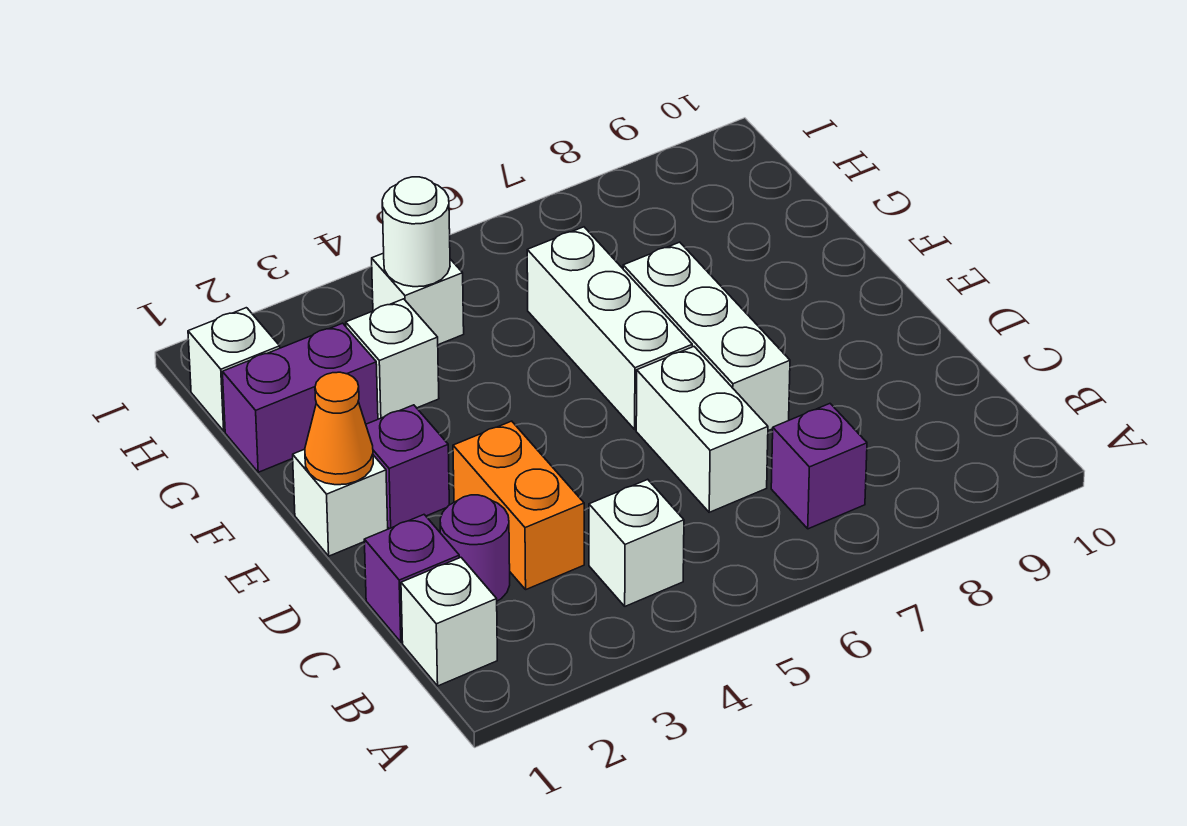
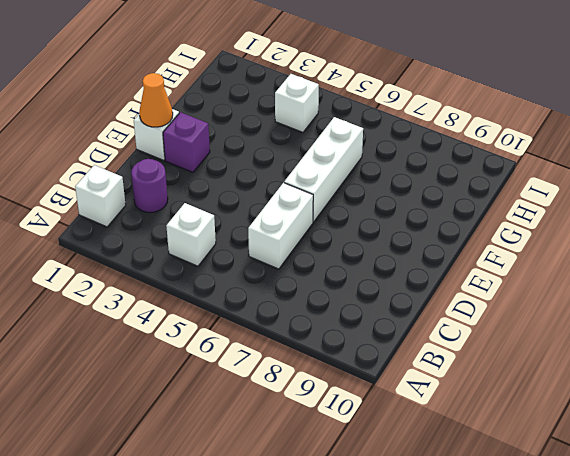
none -> purple 1x1 brick [771,404,867,529]
none -> purple 1x1 brick [364,515,459,642]
none -> orange 1x2 brick [453,421,584,589]

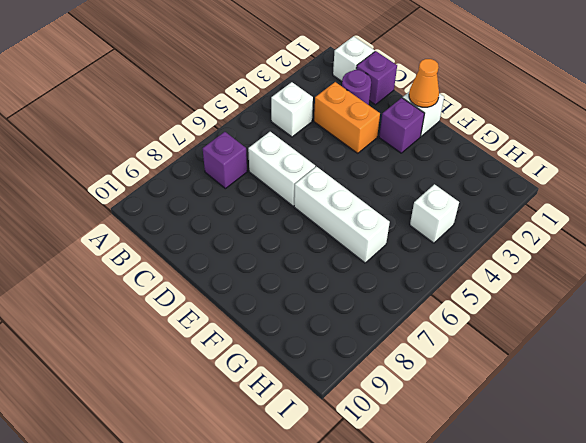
none -> white 1x3 brick [623,242,790,431]
none -> purple 1x2 brick [223,323,378,472]
none -> white 1x1 brick [346,299,439,419]

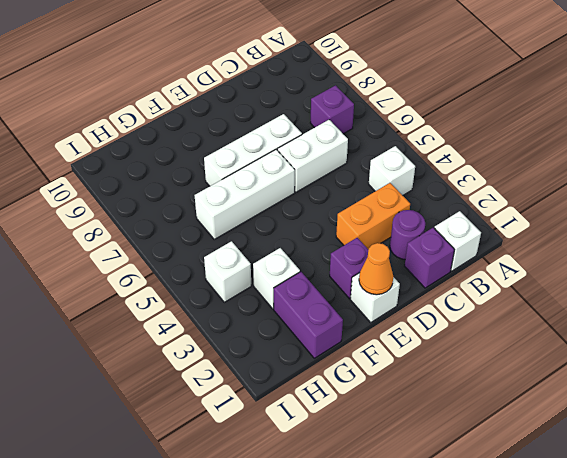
none -> white 1x1 brick [188,308,280,431]
none -> white 1x1 round brick [382,177,450,287]

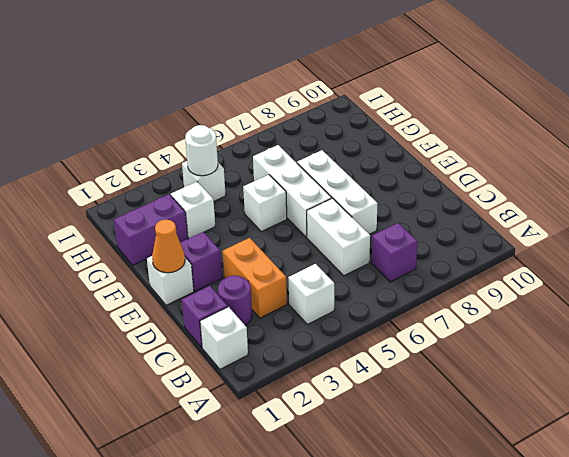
white 1x1 brick [243,175,287,231] -> white 1x1 brick moved to [188,308,280,431]

